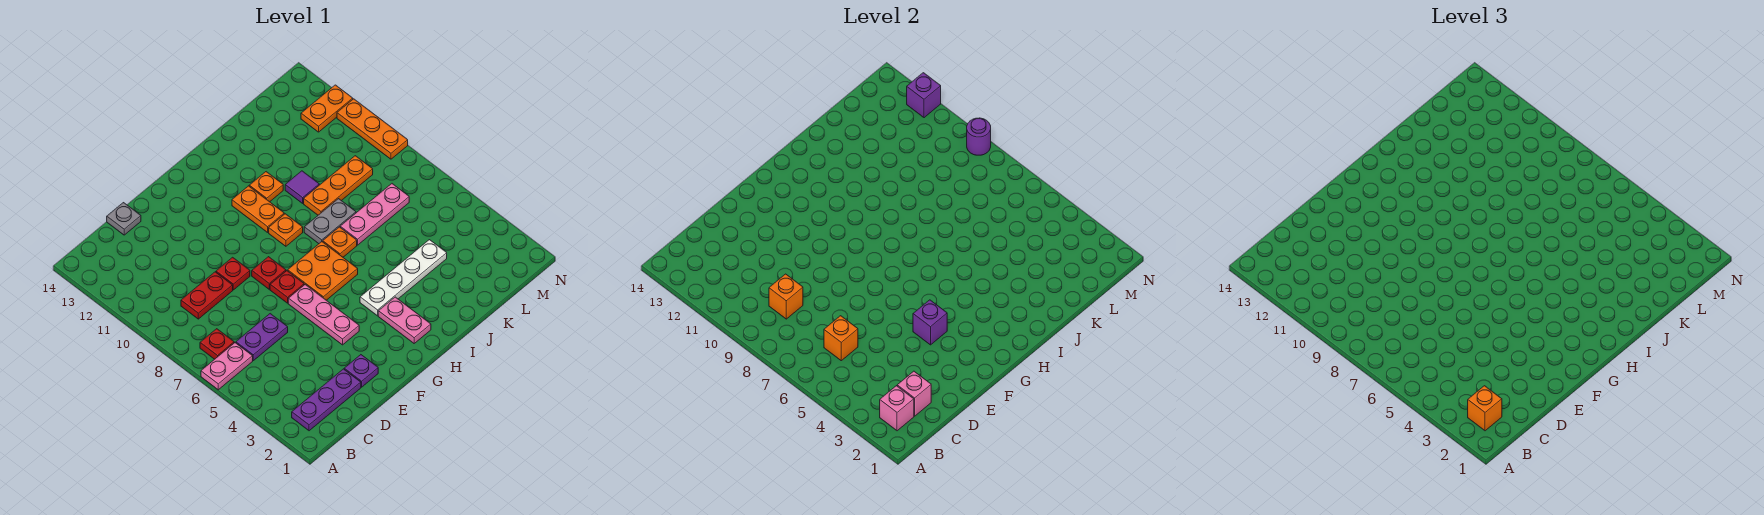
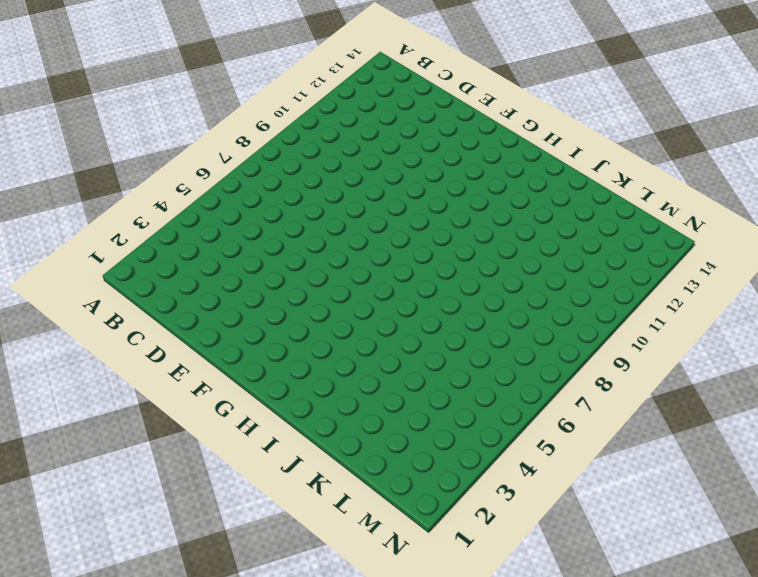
none -> pink 1x2 plate [201,343,253,390]
none -> purple 1x3 plate [292,369,361,431]
none -> red 1x1 plate [200,329,234,359]
none -> purple 1x2 plate [236,314,288,361]

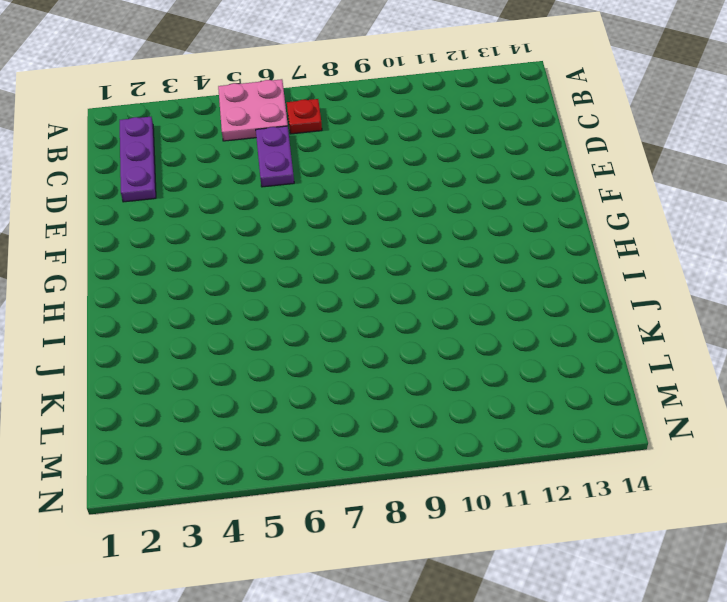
pink 2x2 plate [218,79,288,141] -> pink 1x2 plate [201,343,253,390]
none -> red 1x2 plate [181,272,233,319]
none -> grey 1x1 plate [107,203,141,235]
none -> purple 1x1 plate [344,355,378,387]
none -> red 1x1 plate [216,257,250,290]

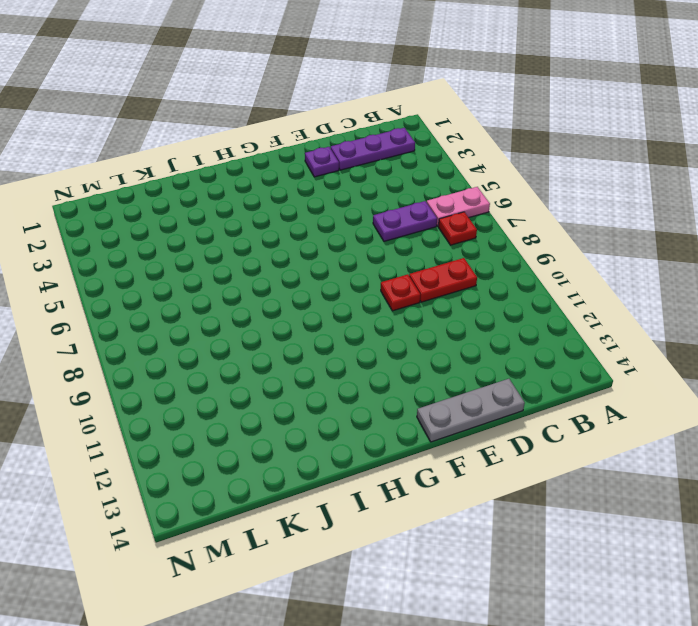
grey 1x3 plate [417,379,525,442] -> grey 1x1 plate [107,203,141,235]
none -> pink 1x3 plate [288,285,359,345]
none -> red 1x1 plate [270,271,304,303]
none -> red 1x1 plate [252,257,286,289]
none -> orange 2x2 plate [288,242,358,300]

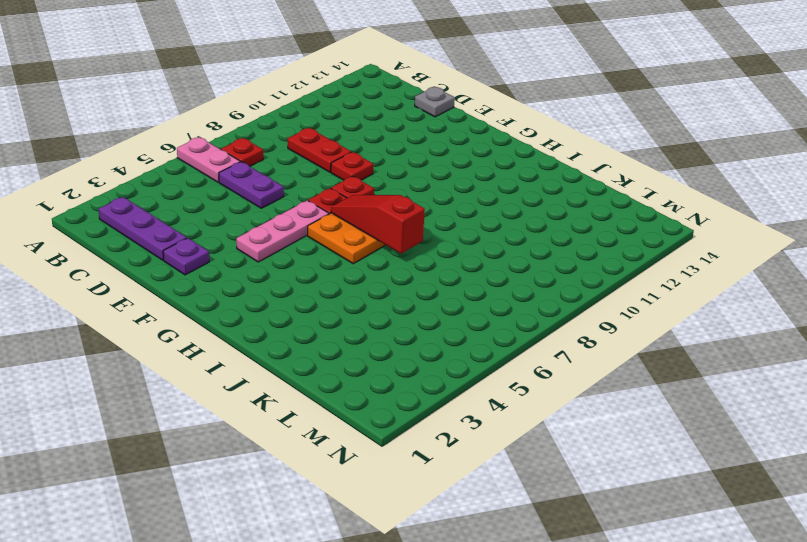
red 1x3 slope [331,195,425,254] -> none
none -> pink 1x2 plate [378,297,431,343]
none -> white 1x4 plate [360,240,447,316]
none -> orange 1x1 plate [269,214,303,246]
none -> orange 1x2 plate [232,186,284,232]

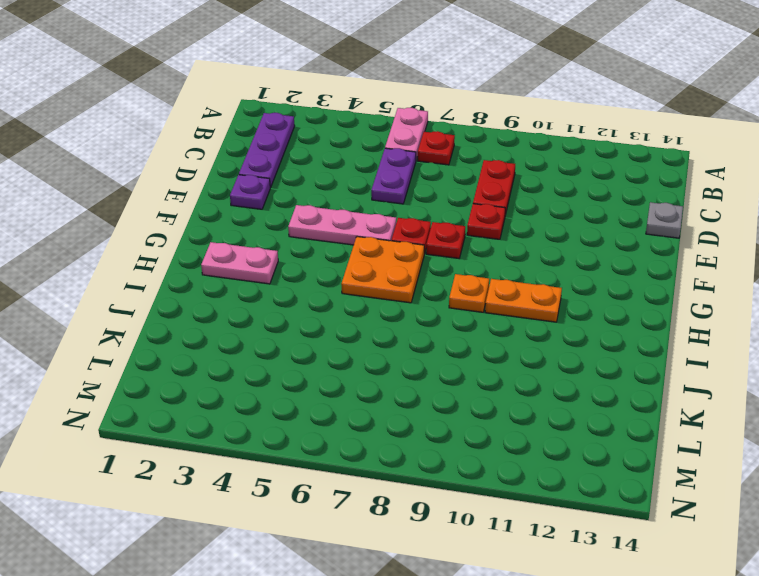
none -> white 1x4 plate [360,240,447,316]
none -> orange 1x1 plate [323,227,357,257]
none -> grey 1x2 plate [304,199,356,244]
none -> orange 1x1 plate [249,172,283,202]

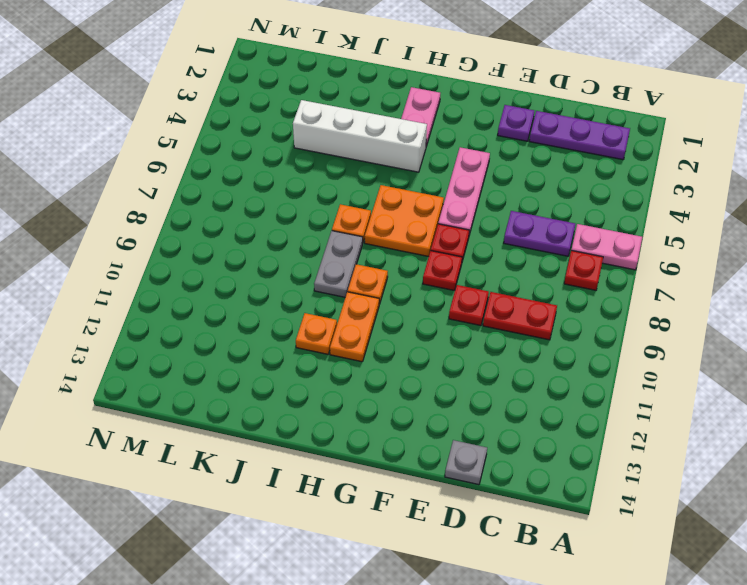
white 1x4 brick [293,100,427,172] -> white 1x4 plate [360,240,447,316]
grey 1x2 plate [314,231,363,297] -> grey 1x2 plate turned to [304,199,356,244]
none -> pink 1x3 plate [340,184,409,245]
none -> orange 1x3 plate [304,156,373,215]
none -> purple 1x1 tile [285,171,319,203]
none -> orange 1x2 plate [301,85,353,132]

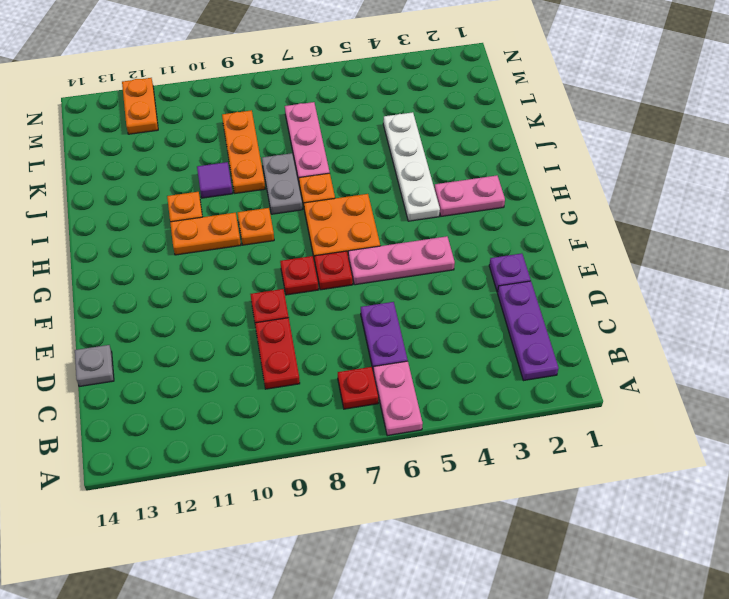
none -> orange 1x3 plate [337,99,408,159]
none -> pink 1x1 brick [880,386,914,431]
none -> pink 1x1 brick [897,371,931,416]
none -> orange 1x1 brick [824,316,858,361]

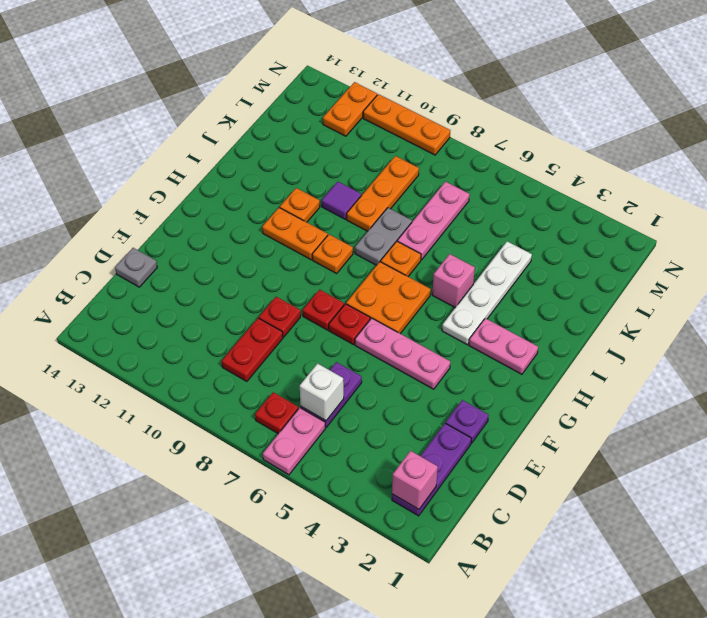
white 1x1 brick [300,364,344,421] -> orange 1x1 brick [824,316,858,361]
pink 1x1 brick [432,254,475,308] -> pink 1x1 brick moved to [897,371,931,416]
none -> orange 1x1 brick [769,274,803,319]
none -> purple 1x1 brick [913,300,947,345]
none -> purple 1x1 round brick [967,118,991,155]
none -> purple 1x1 brick [907,73,941,118]

